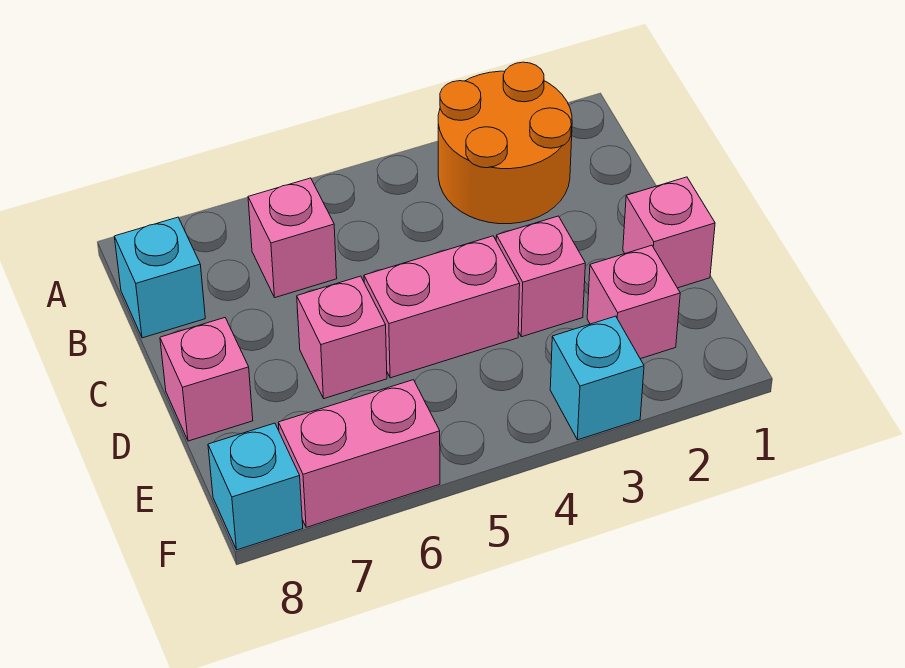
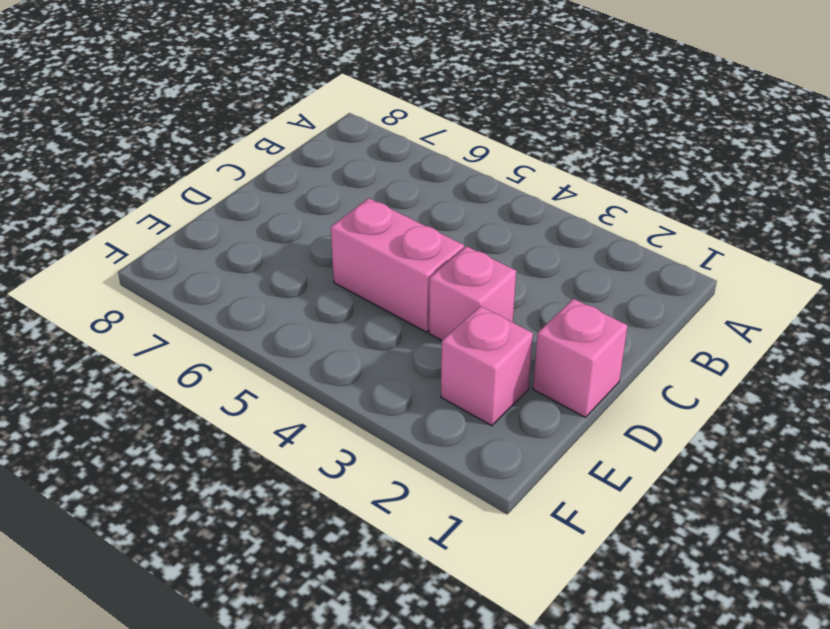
none -> orange 2x2 round brick [438,62,572,224]
none -> pink 1x1 brick [248,178,337,297]
none -> cyan 1x1 brick [114,217,205,338]

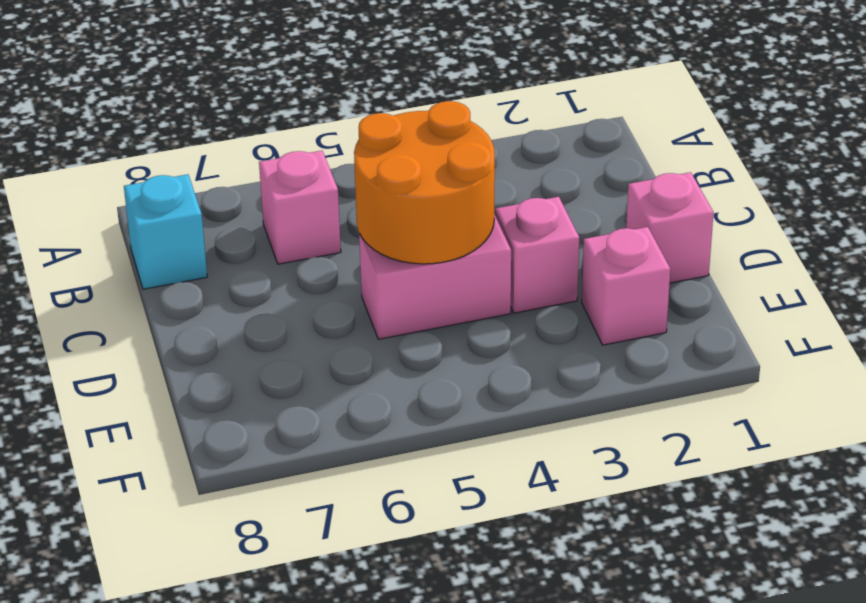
orange 2x2 round brick [354,101,495,264] -> orange 2x2 round brick moved to [438,62,572,224]
none -> pink 1x1 brick [297,276,387,399]
none -> pink 1x1 brick [160,318,253,441]
none -> cyan 1x1 brick [550,316,644,440]

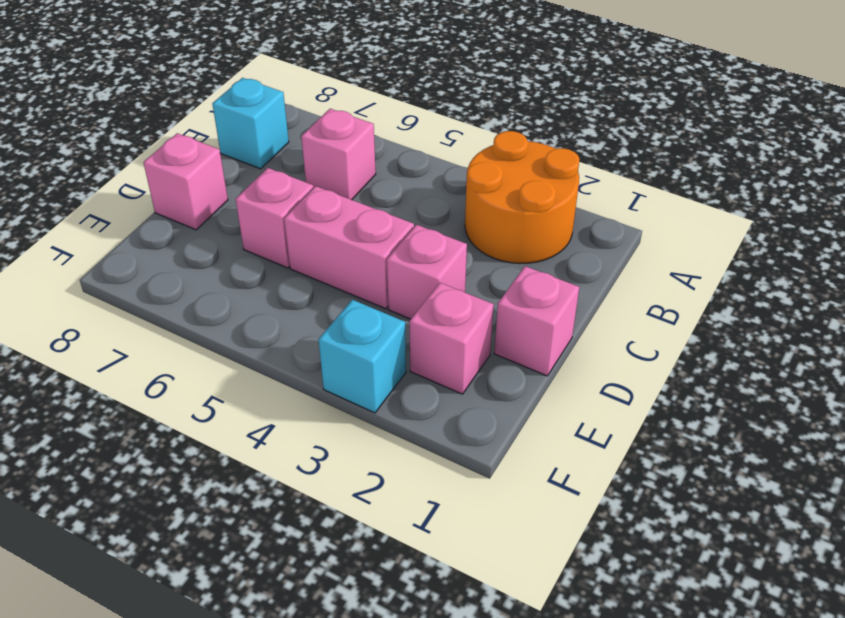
none -> pink 1x2 brick [278,380,440,527]
none -> cyan 1x1 brick [208,423,303,550]

